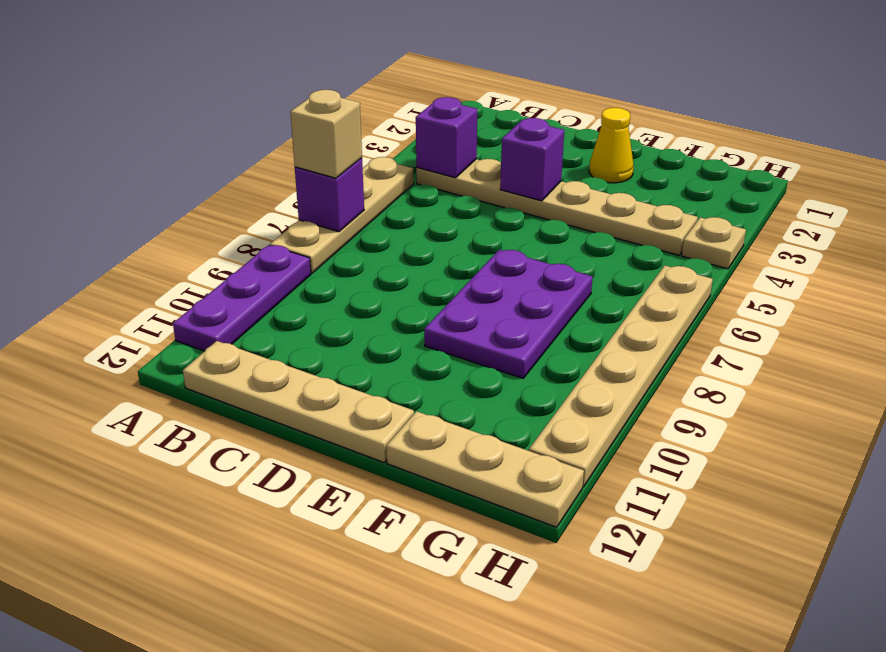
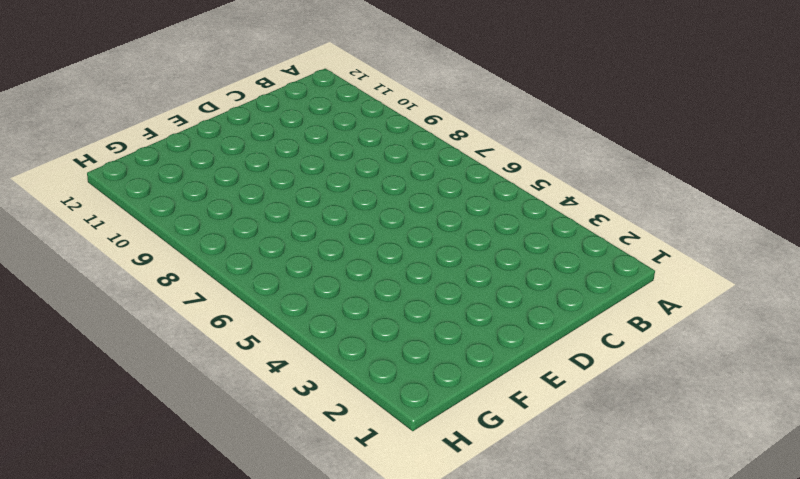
none -> tan 1x4 plate [270,157,414,273]
none -> purple 1x3 plate [173,245,311,351]
none -> tan 1x6 plate [416,159,698,255]

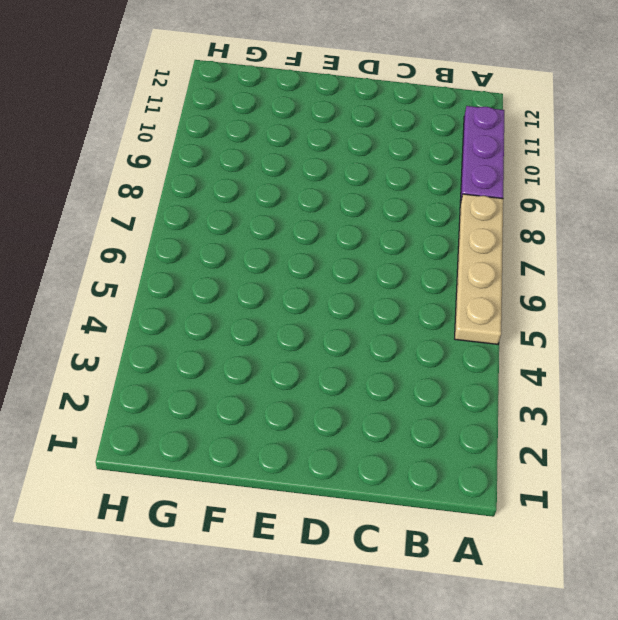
none -> tan 1x6 plate [416,159,698,255]
none -> tan 1x4 plate [183,341,414,462]
none -> yellow 1x1 cone [589,108,634,183]

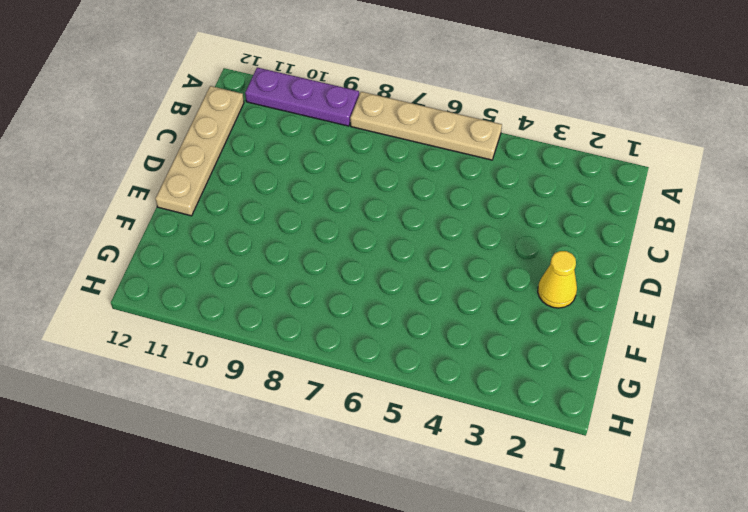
none -> tan 1x6 plate [416,159,698,255]
none -> purple 2x3 plate [424,250,593,378]
none -> tan 1x3 plate [386,411,584,527]

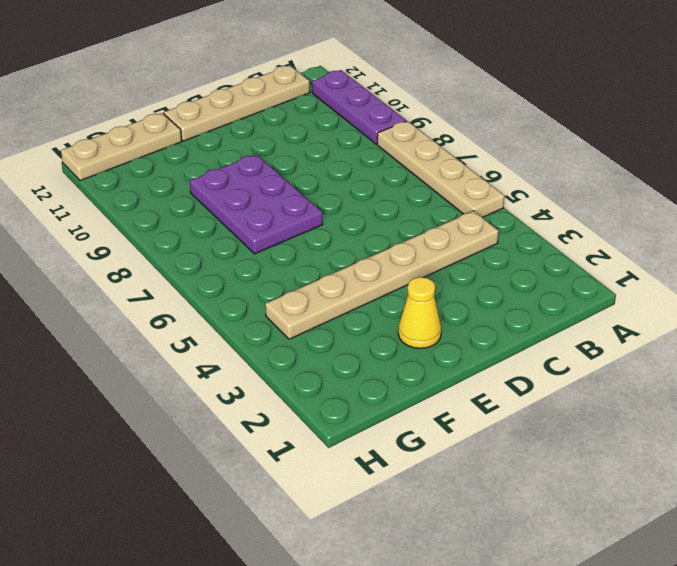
none -> tan 1x1 plate [682,217,746,269]
none -> tan 1x6 plate [529,266,713,487]
none -> purple 1x1 brick [295,158,364,232]

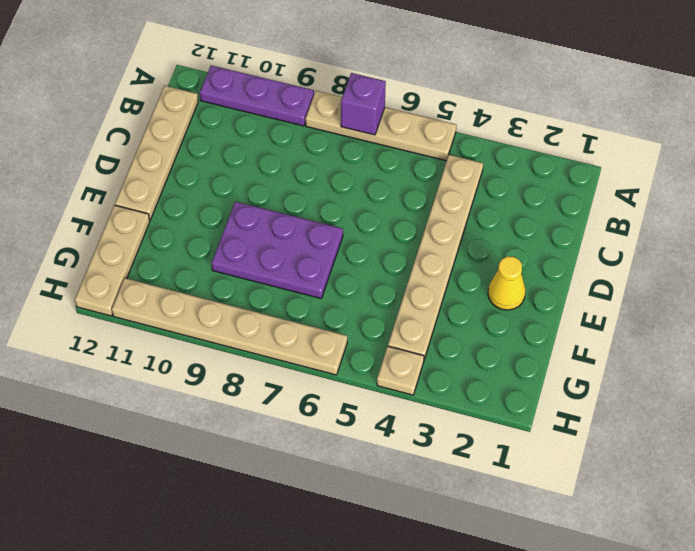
none -> purple 1x1 brick [416,97,477,178]
none -> purple 1x1 brick [500,118,564,201]
none -> tan 1x1 brick [290,90,362,178]

